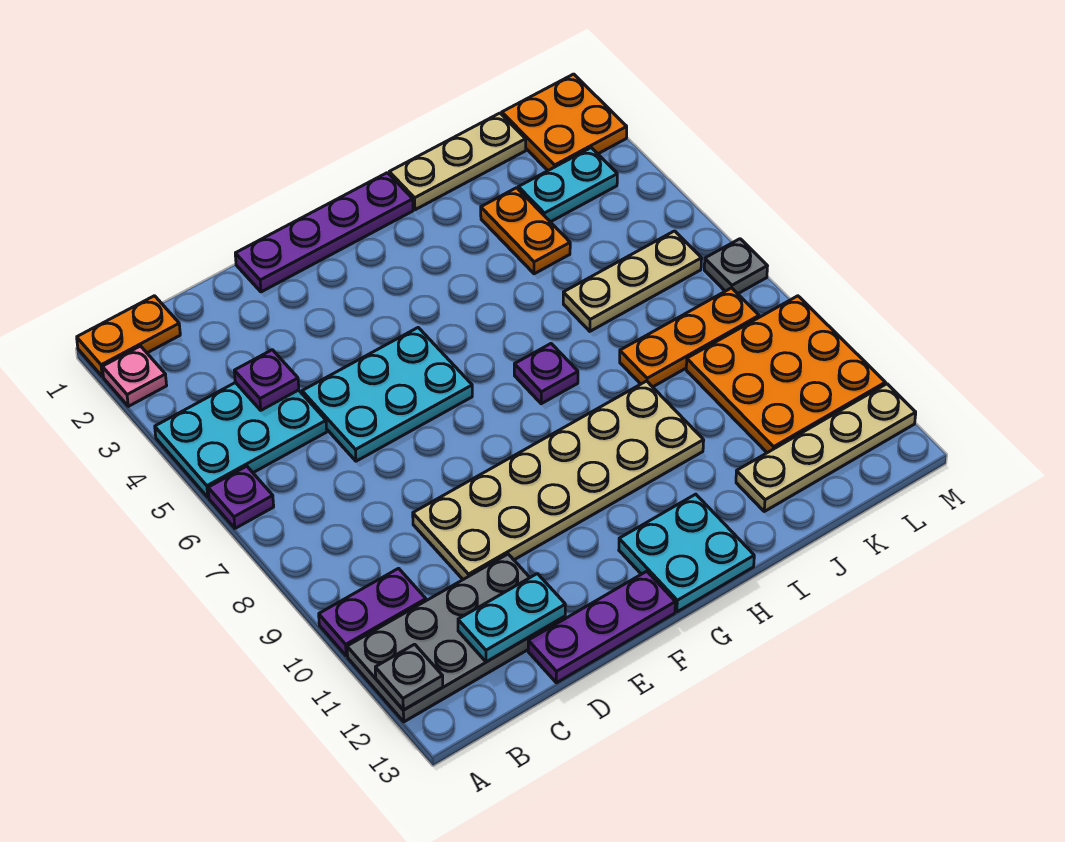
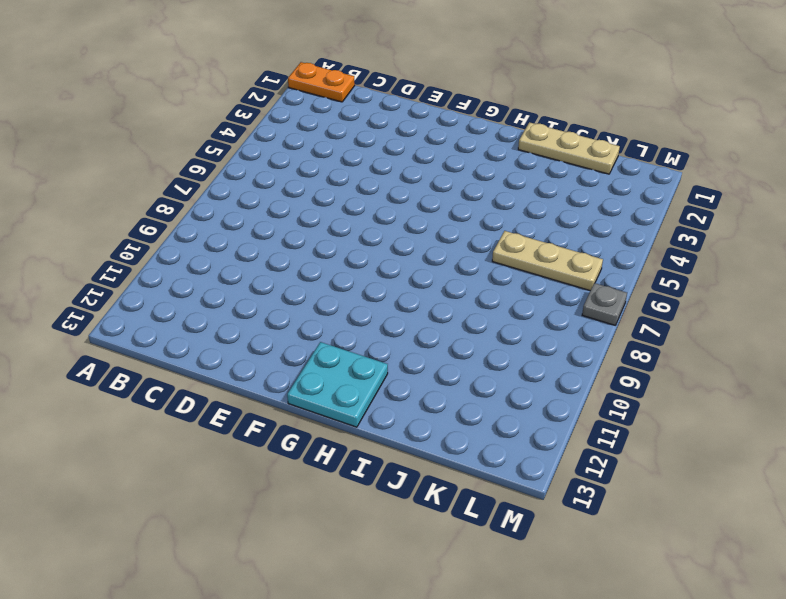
none -> pink 1x1 plate [102,346,167,406]
none -> cyan 2x3 plate [155,382,327,497]
none -> purple 1x1 plate [208,466,274,528]

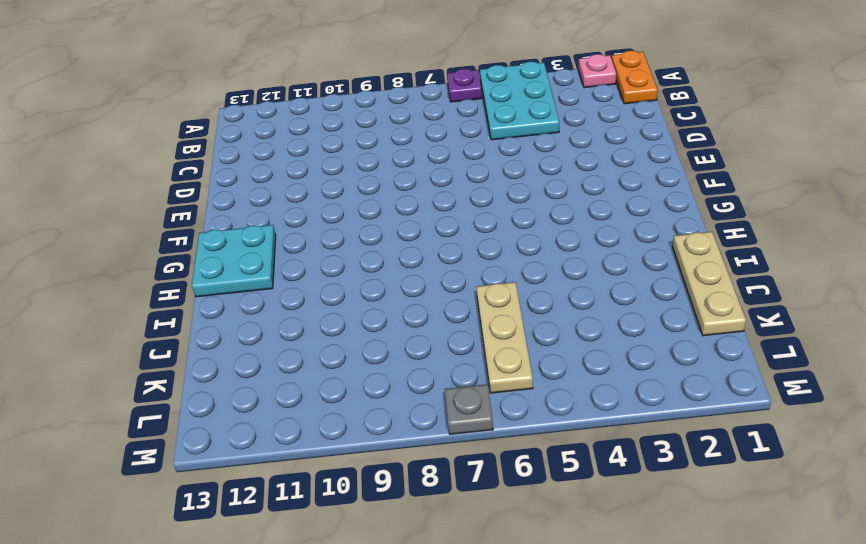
none -> purple 1x2 plate [319,568,426,656]
none -> grey 2x4 plate [347,554,565,722]
none -> cyan 2x3 plate [302,328,472,461]

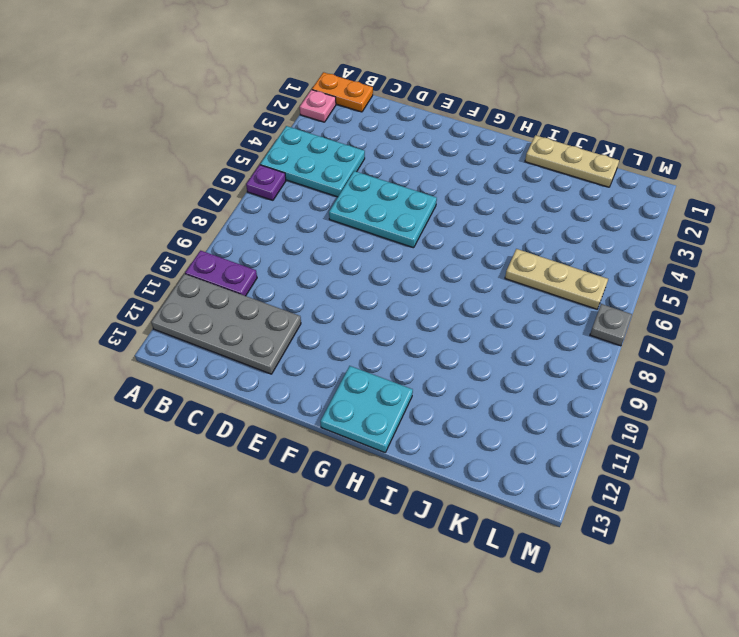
none -> tan 2x6 plate [413,381,704,579]
none -> purple 1x3 plate [528,571,675,683]
none -> purple 1x4 plate [235,173,413,292]

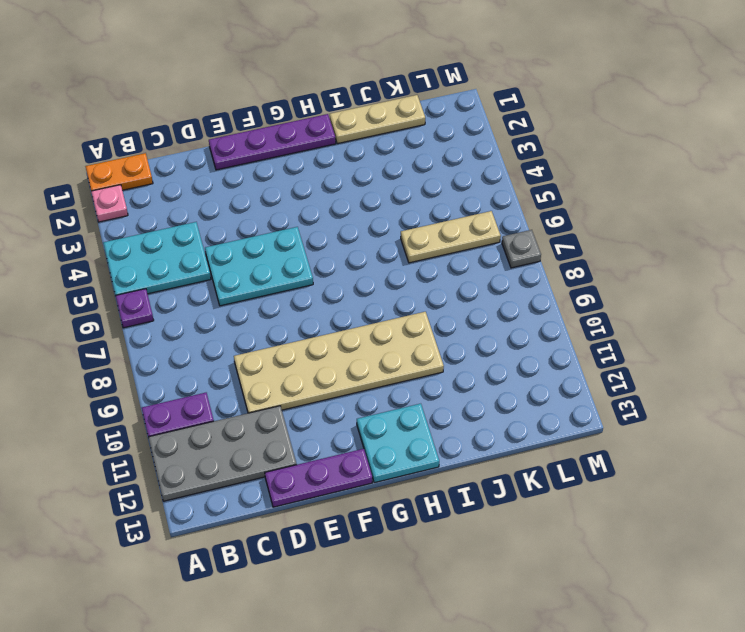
none -> purple 1x1 plate [514,344,578,404]
none -> orange 1x2 plate [481,188,570,274]
none -> orange 1x3 plate [620,288,759,387]

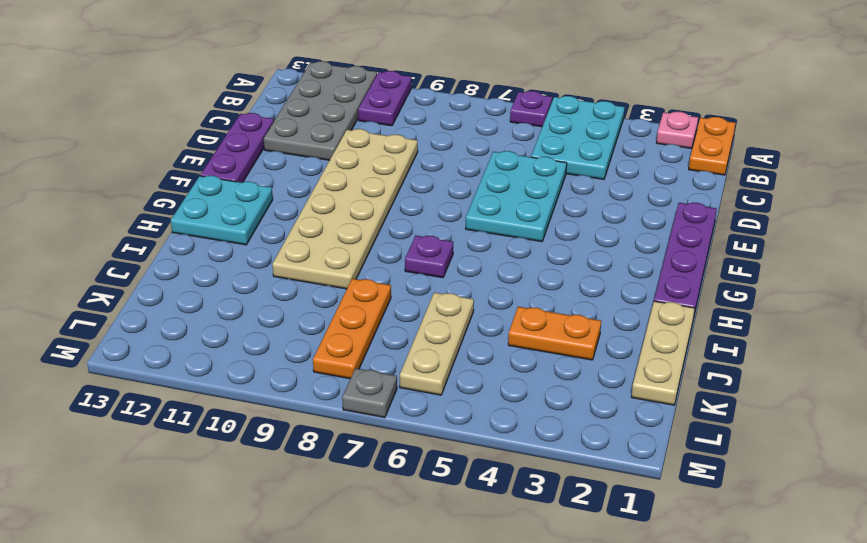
none -> tan 1x4 plate [736,384,916,511]
none -> cyan 1x2 plate [518,148,617,222]
none -> orange 3x3 plate [686,296,885,453]

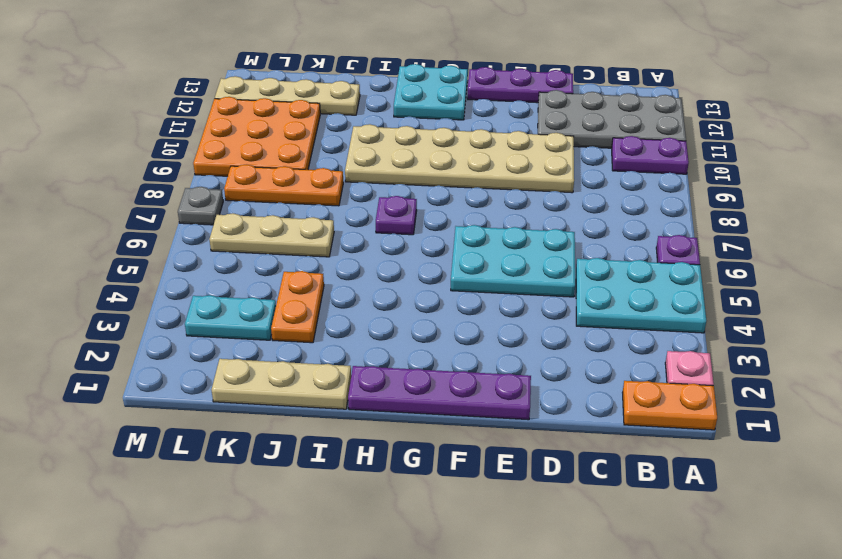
none -> orange 2x2 plate [502,74,627,170]
none -> grey 1x1 plate [375,644,443,710]
none -> purple 1x1 plate [234,350,299,410]

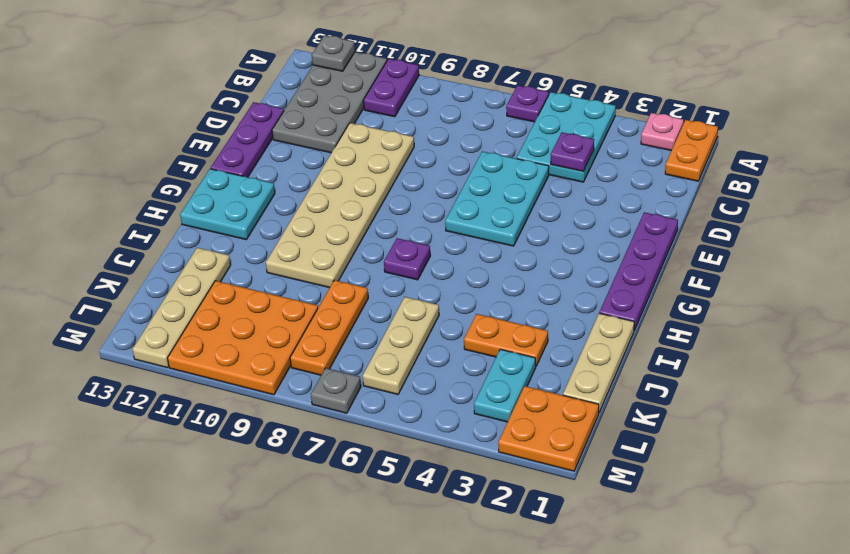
none -> cyan 1x2 plate [458,574,565,662]

